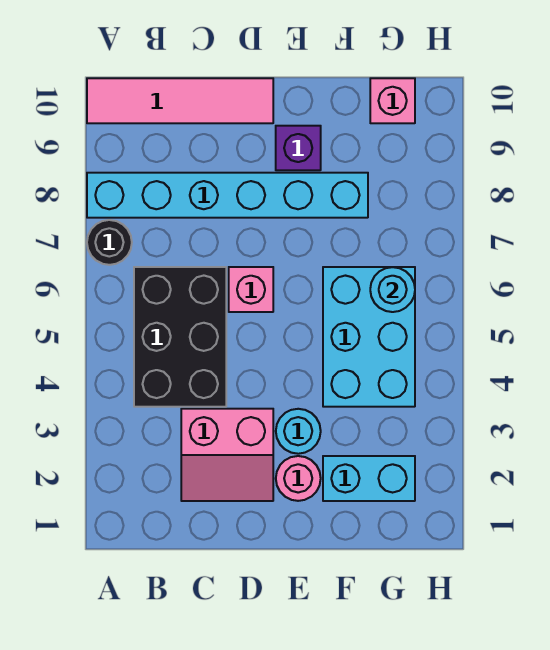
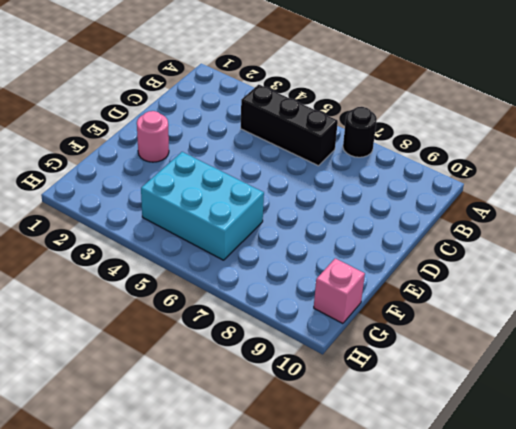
black 1x3 brick [241,85,338,166] -> black 2x3 brick [134,267,226,407]
none -> cyan 1x6 brick [87,173,368,218]
none -> pink 1x4 tile [87,78,273,123]
none -> pink 2x2 slope [181,409,273,501]

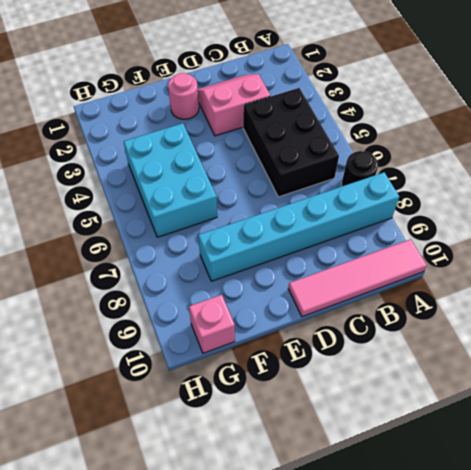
none -> pink 1x1 brick [229,267,273,312]
none -> cyan 1x1 round brick [276,409,321,454]
none -> purple 1x1 brick [276,126,321,170]

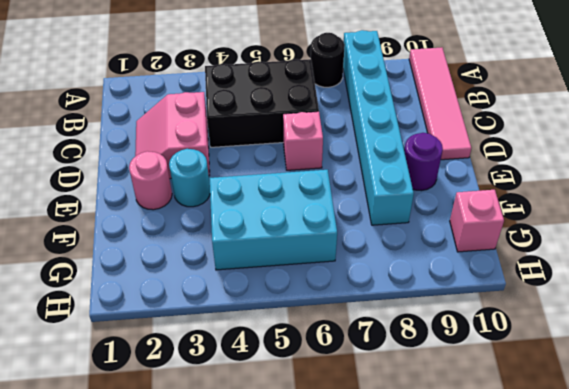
purple 1x1 round brick [404,133,443,191] -> purple 1x1 brick [276,126,321,170]
none -> cyan 1x2 brick [323,456,415,501]
none -> cyan 1x1 round brick [370,267,415,312]

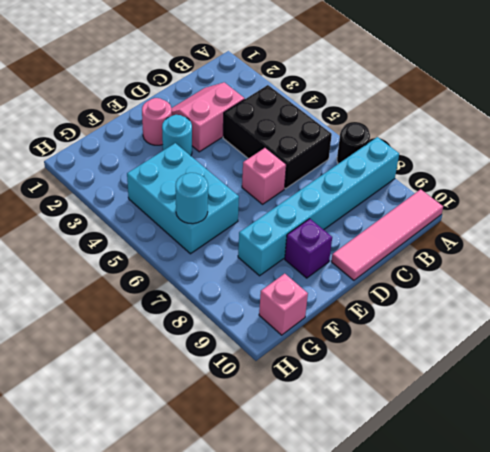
none -> cyan 1x2 brick [323,456,415,501]

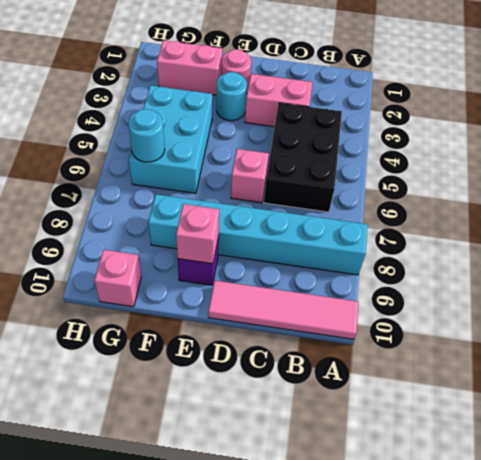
pink 1x1 brick [176,204,219,264] -> none
pink 1x2 brick [157,40,223,95] -> cyan 1x2 brick [323,456,415,501]
none -> black 1x1 round brick [87,220,132,265]

